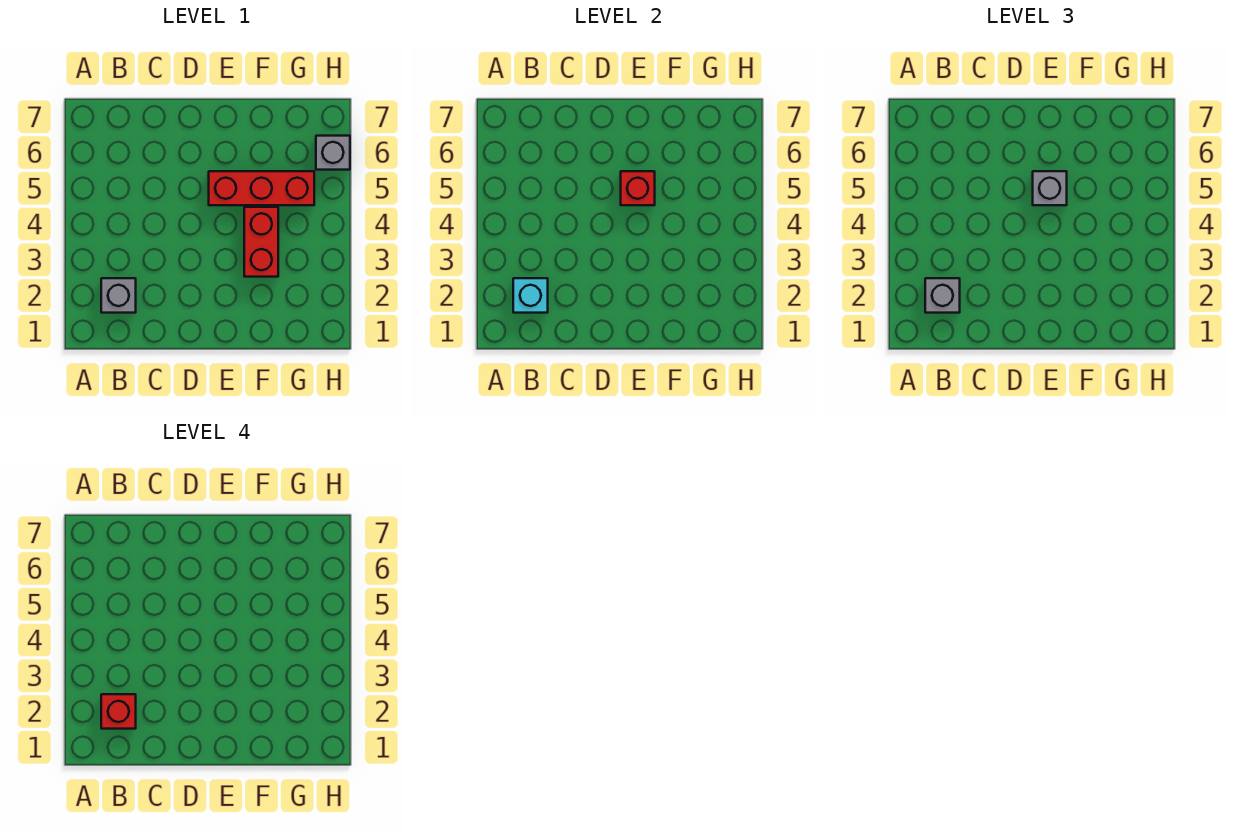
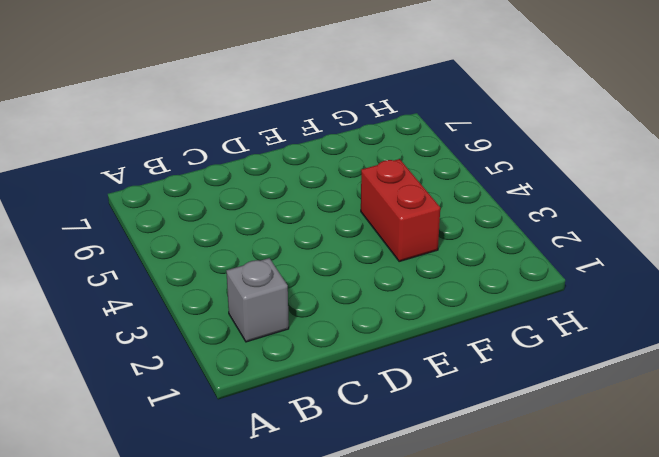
none -> red 1x3 brick [209,171,314,205]
none -> grey 1x1 brick [316,136,350,170]

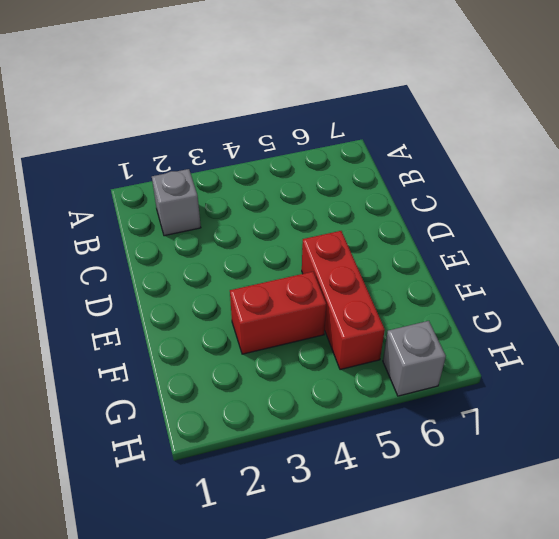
none -> cyan 1x1 brick [513,278,548,313]
none -> red 1x1 brick [621,171,655,205]

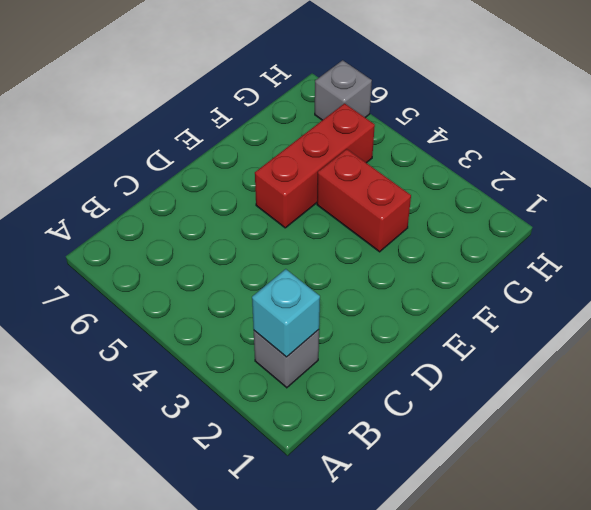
none -> red 1x1 brick [621,171,655,205]
none -> grey 1x1 brick [925,278,960,313]

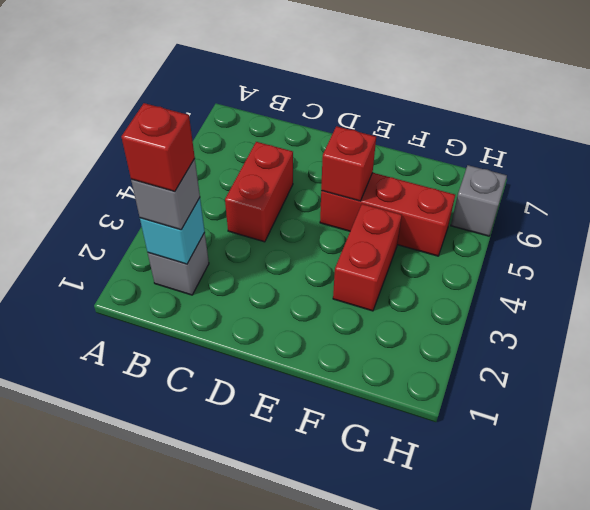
red 1x2 brick [225,142,293,242] -> none
none -> grey 1x1 brick [1033,171,1067,205]

